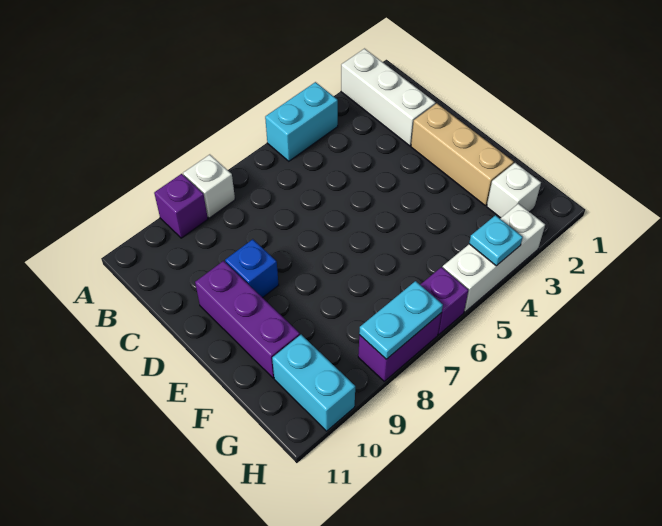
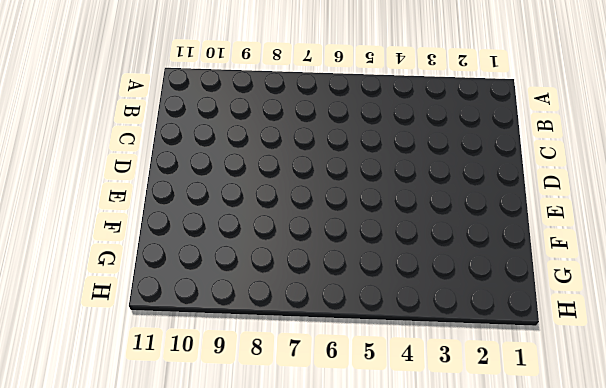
none -> white 1x3 brick [341,49,435,146]
none -> cyan 1x2 brick [265,82,338,161]
none -> white 1x1 brick [183,155,235,218]

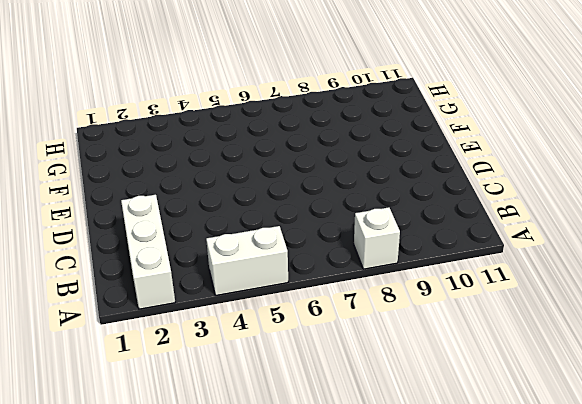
white 1x2 brick [206,226,288,295] -> cyan 1x2 brick [265,82,338,161]
none -> purple 1x1 brick [154,174,208,238]
none -> tan 1x3 brick [411,103,514,205]
none -> blue 1x1 brick [225,239,279,298]

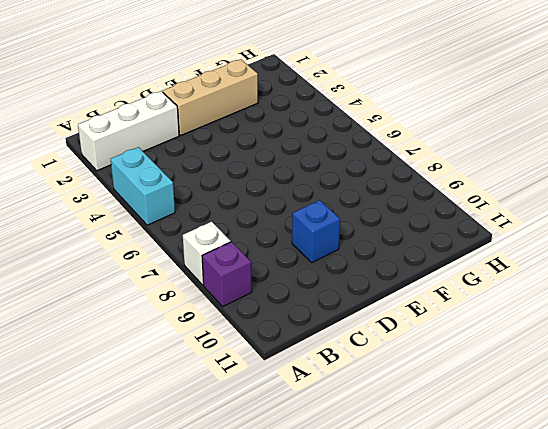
none -> purple 1x3 brick [195,261,300,378]
none -> white 1x1 brick [487,163,541,218]
none -> cyan 1x2 brick [272,335,355,431]

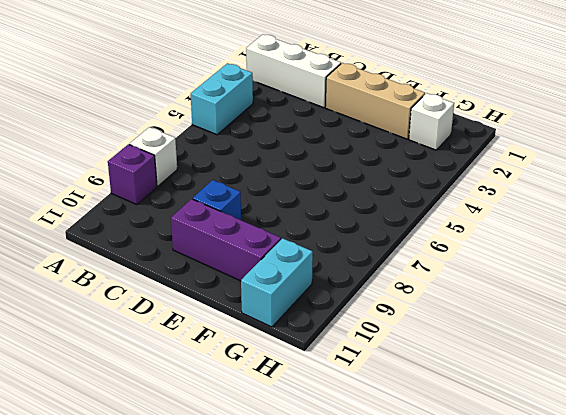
cyan 1x2 brick [241,238,313,327] -> cyan 1x2 brick turned to [272,335,355,431]
none -> white 1x3 brick [443,204,545,312]
none -> purple 1x1 brick [420,267,468,335]
none -> purple 1x2 brick [358,313,441,381]

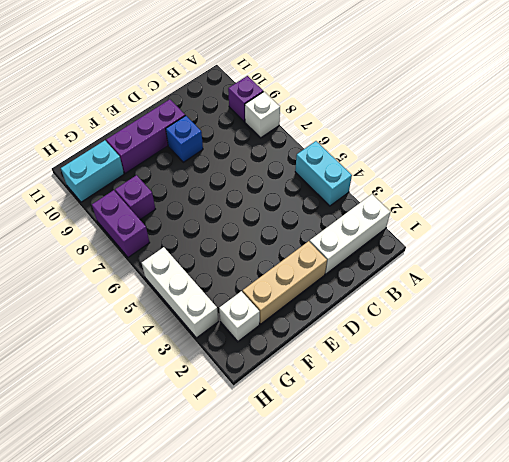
purple 1x1 brick [115,175,155,220] -> purple 1x1 brick moved to [420,267,468,335]
none -> cyan 1x1 plate [469,215,523,266]
none -> cyan 1x2 plate [359,281,443,359]

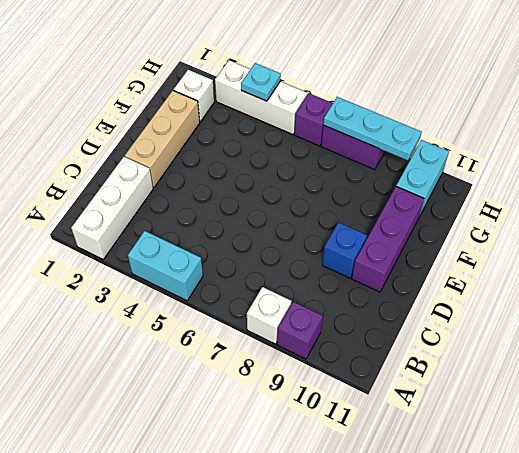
cyan 1x3 plate [323,97,421,161] -> cyan 1x2 plate [359,281,443,359]

